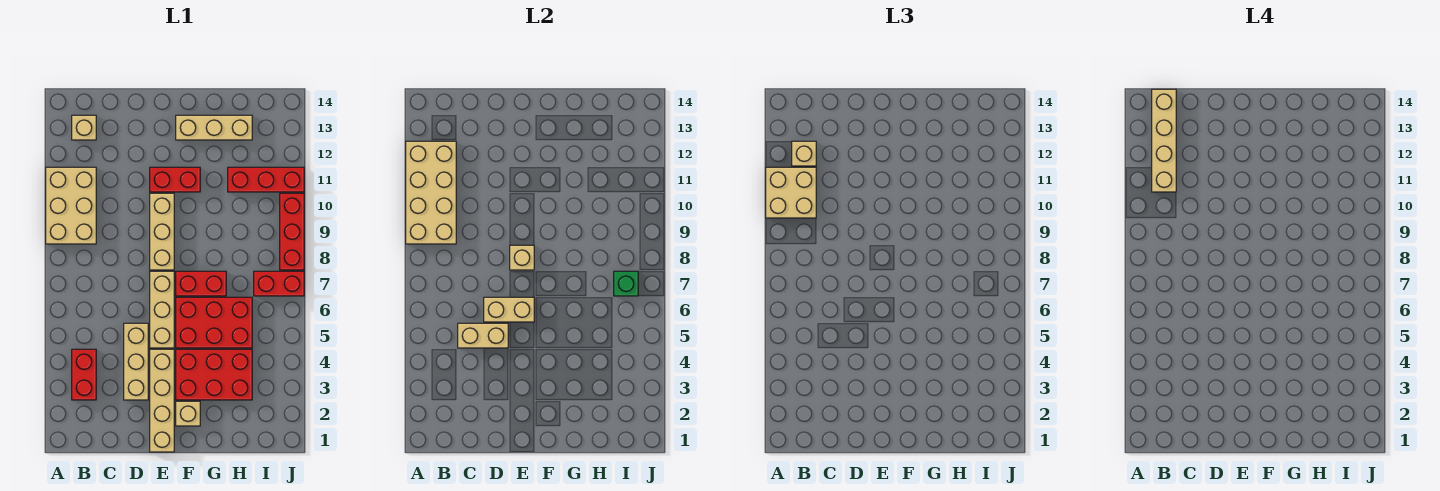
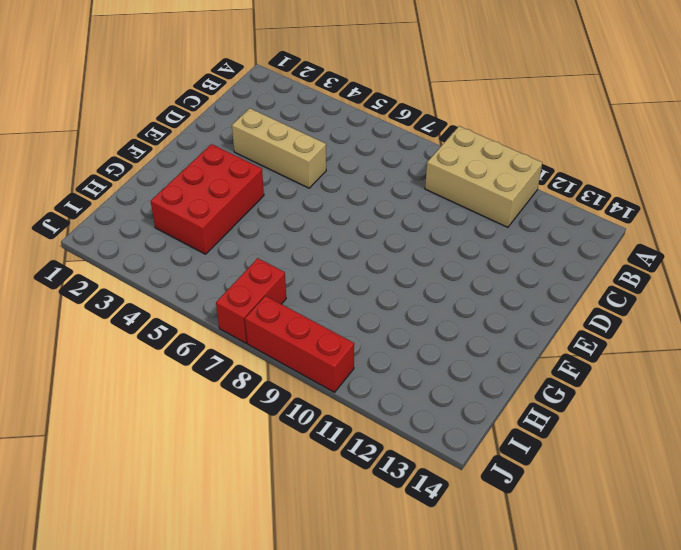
none -> red 1x2 brick [72,349,96,400]
none -> tan 1x1 brick [72,115,96,140]
none -> tan 1x4 brick [150,349,174,452]

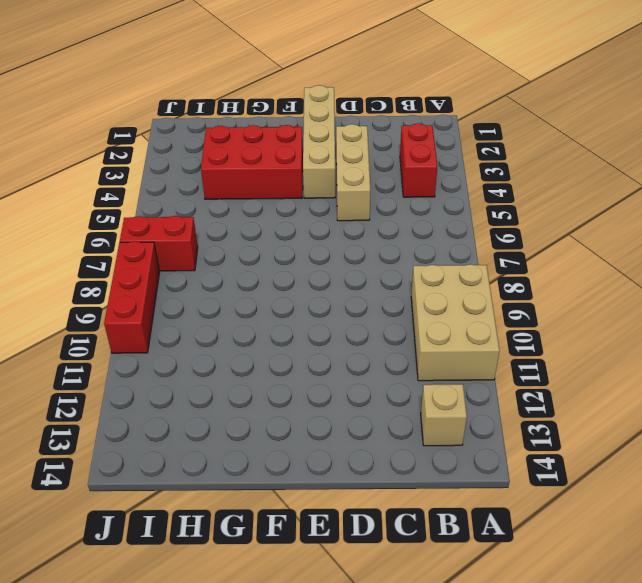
none -> tan 1x3 brick [150,271,174,348]
none -> tan 1x3 brick [150,193,174,270]
none -> red 1x2 brick [150,167,200,192]

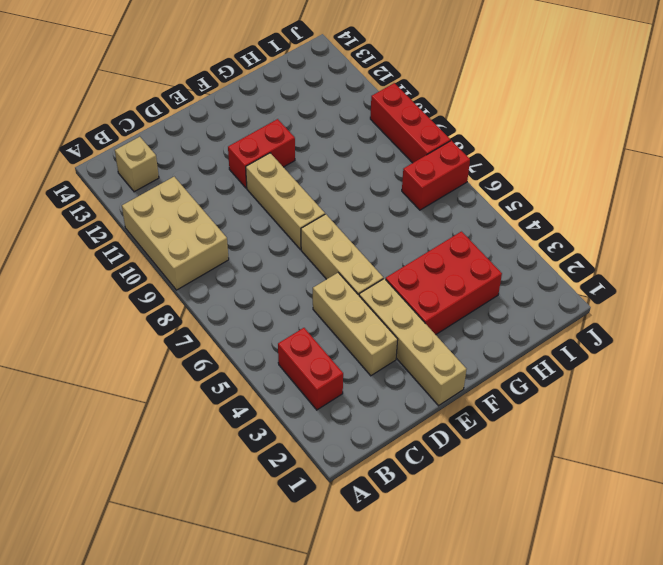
none -> tan 1x1 brick [176,401,200,426]
none -> red 2x3 brick [176,297,252,348]
none -> red 1x2 brick [176,271,226,296]

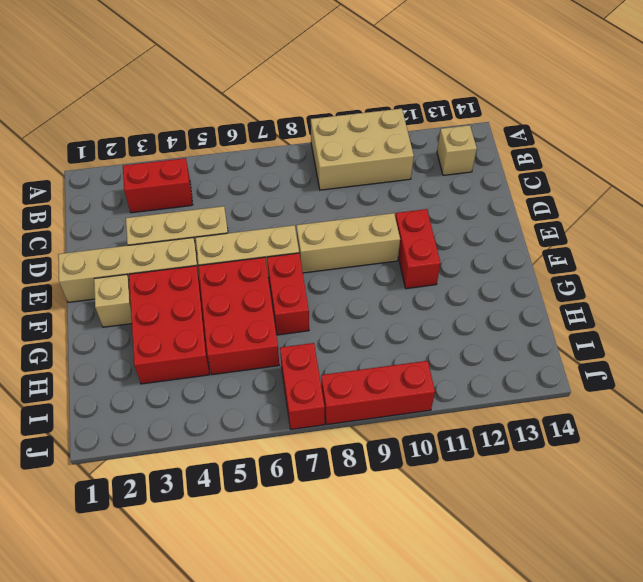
none -> tan 1x3 brick [176,115,252,140]
none -> red 1x3 brick [228,167,304,192]
none -> tan 2x4 brick [406,141,456,244]

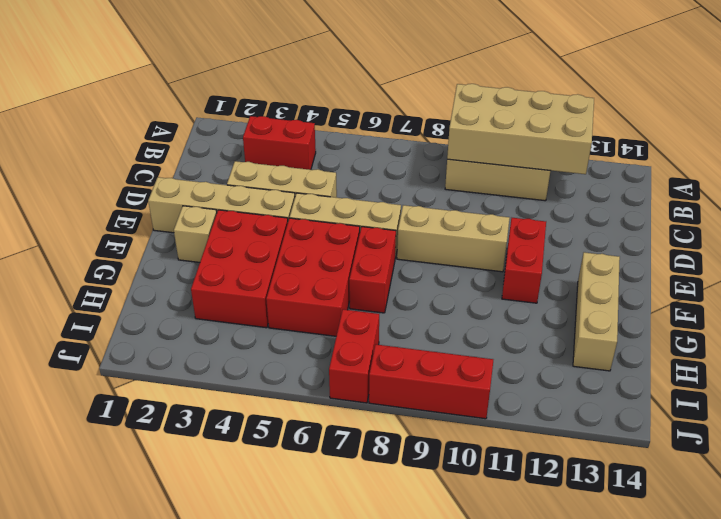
none -> tan 1x1 brick [72,115,96,140]
none -> red 1x3 brick [228,167,304,192]
none -> tan 1x2 brick [458,323,508,348]

